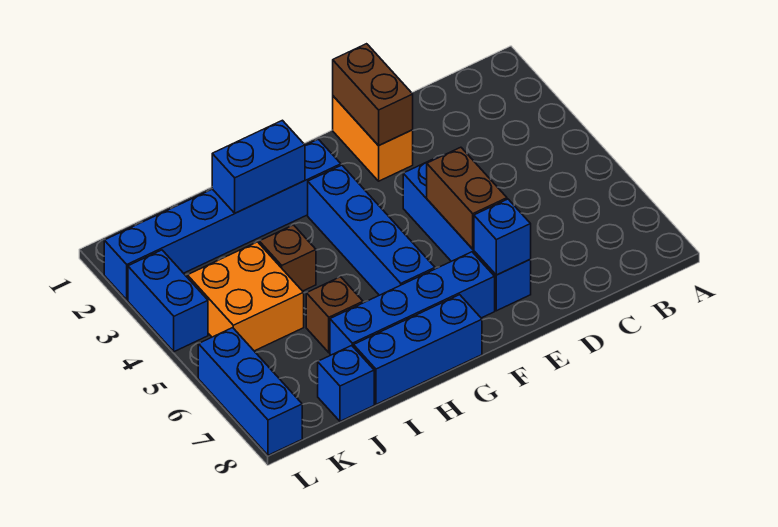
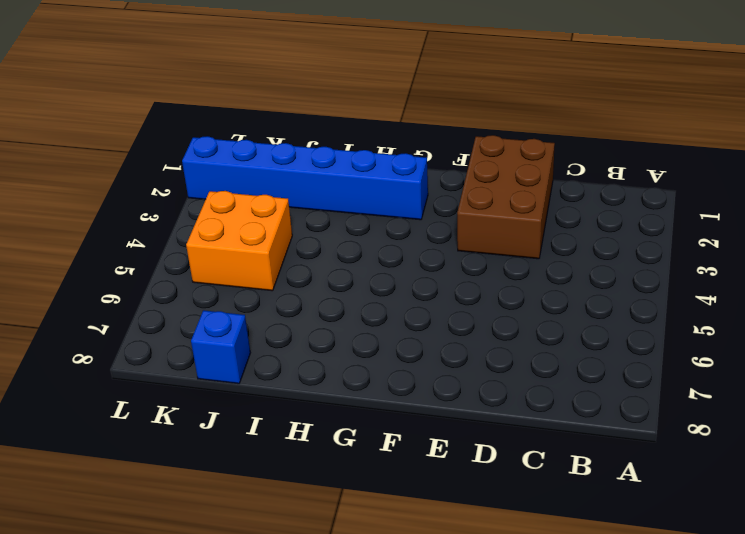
brown 2x3 brick [457,135,555,259] -> orange 1x2 brick [333,96,413,181]
none -> blue 1x4 brick [403,157,531,311]
none -> blue 1x4 brick [330,252,495,355]
none -> blue 1x4 brick [308,165,435,295]

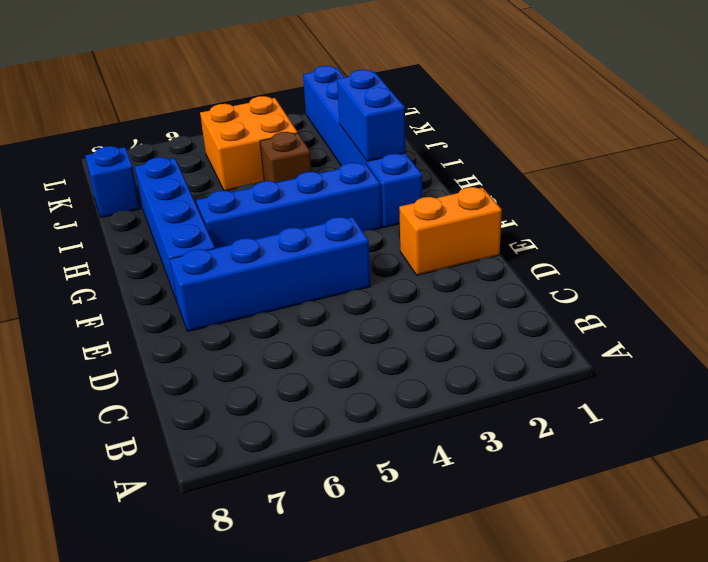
none -> blue 1x3 brick [354,295,482,404]
none -> brown 1x1 brick [306,277,363,353]
none -> blue 1x2 brick [128,250,208,352]

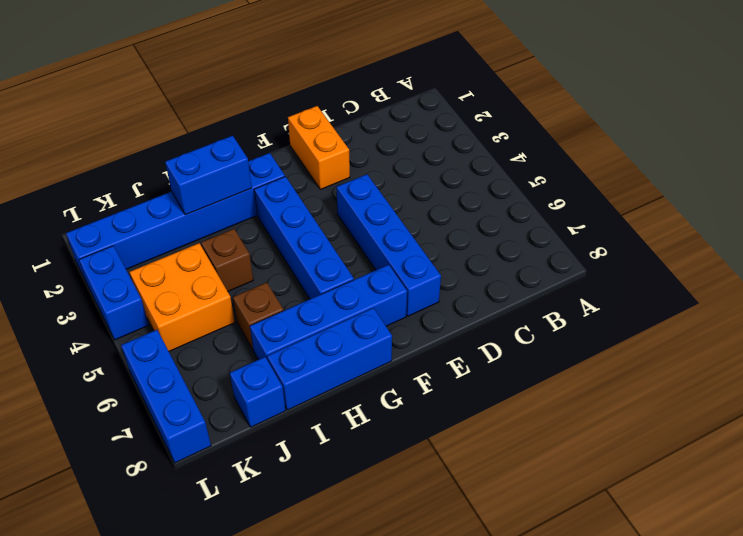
none -> brown 1x2 brick [333,44,413,146]
none -> brown 1x2 brick [427,147,507,249]
none -> blue 1x1 brick [474,199,531,275]

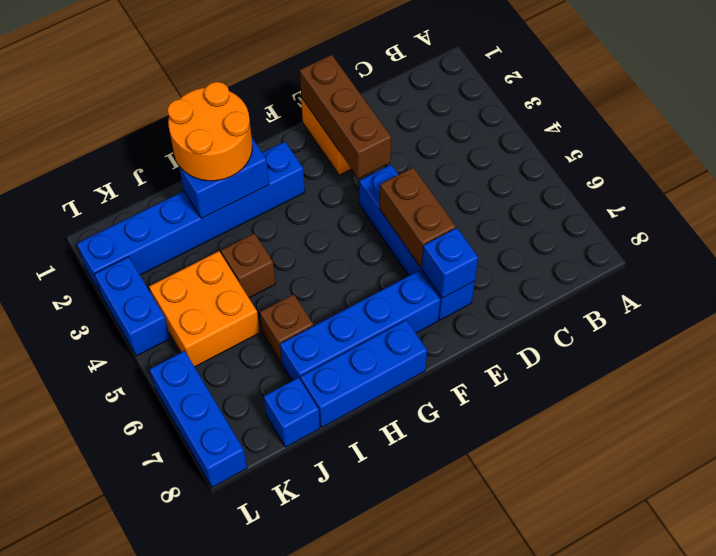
brown 1x3 brick [300,55,391,179] -> brown 1x2 brick [333,44,413,146]
orange 2x2 round brick [168,82,252,181] -> none
none -> blue 1x4 brick [308,165,435,295]

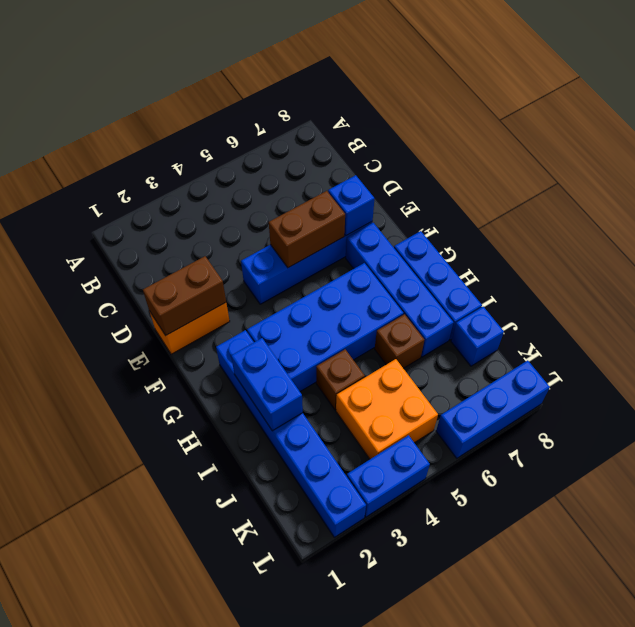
blue 2x4 brick [247,263,404,391] -> blue 1x4 brick [308,165,435,295]

